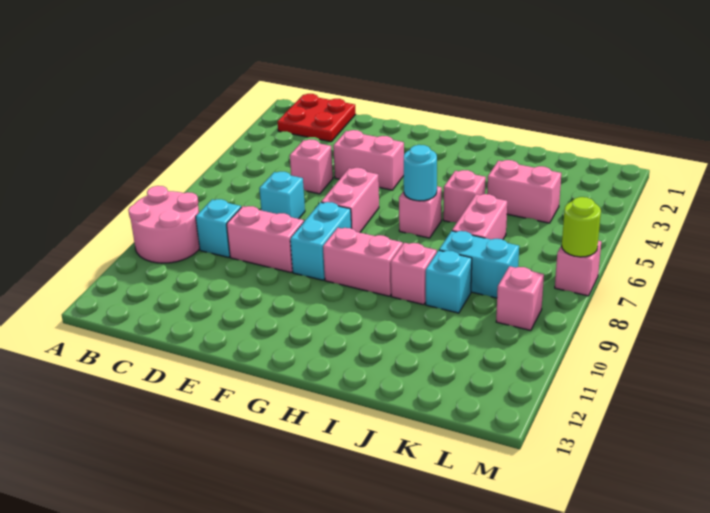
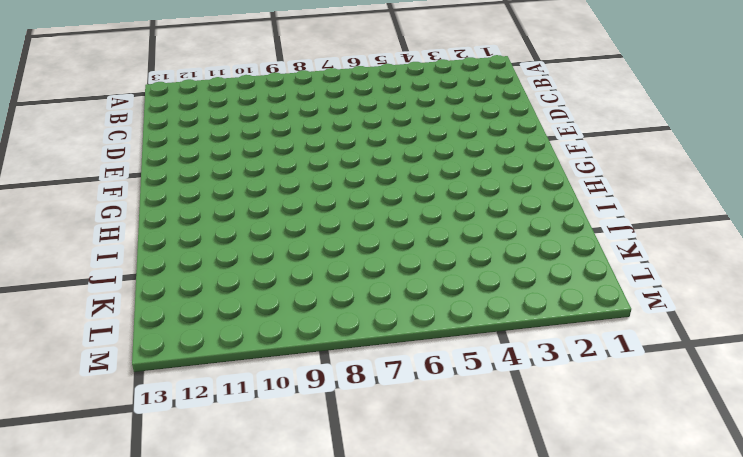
none -> pink 2x2 round brick [128,186,200,263]
none -> red 2x2 plate [277,94,356,142]
none -> cyan 1x1 brick [196,199,241,257]

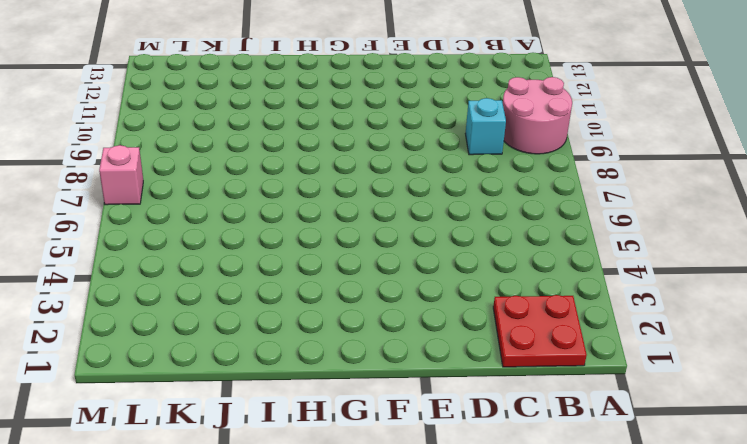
none -> pink 1x1 brick [290,139,333,194]
none -> cyan 1x1 brick [259,172,305,219]
none -> pink 1x2 brick [227,206,304,272]

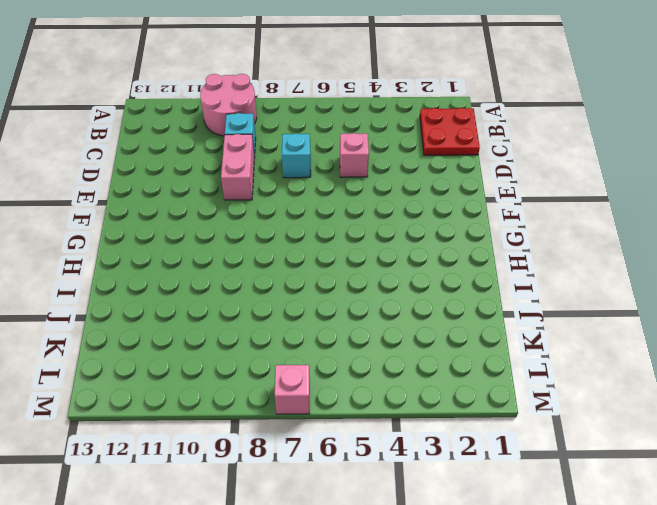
none -> pink 1x2 brick [333,130,404,190]
none -> pink 1x2 brick [321,168,379,233]
none -> cyan 1x2 brick [290,202,351,280]

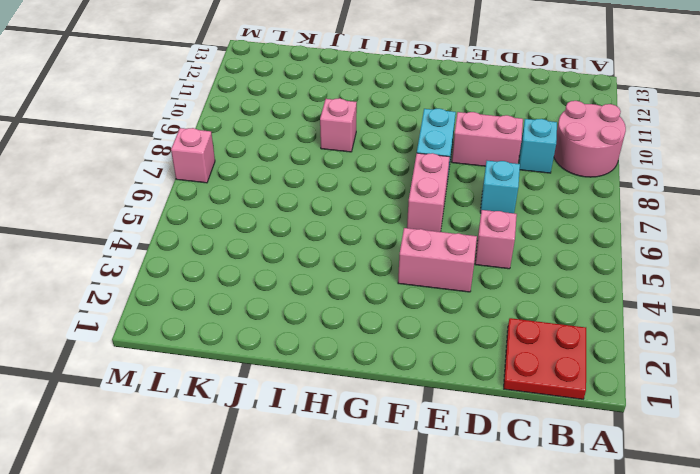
none -> pink 1x2 brick [323,228,403,296]
none -> pink 1x1 brick [399,186,442,238]
none -> pink 1x1 brick [443,170,486,222]

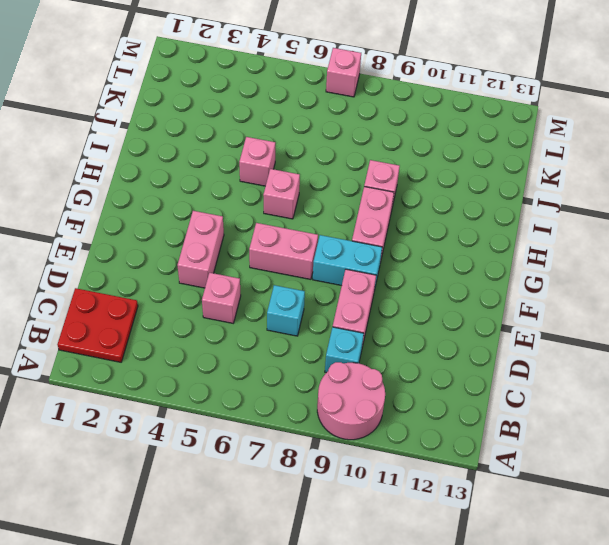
none -> pink 1x2 brick [487,160,561,223]
none -> pink 1x2 brick [452,194,507,240]
none -> cyan 1x2 brick [439,231,519,298]

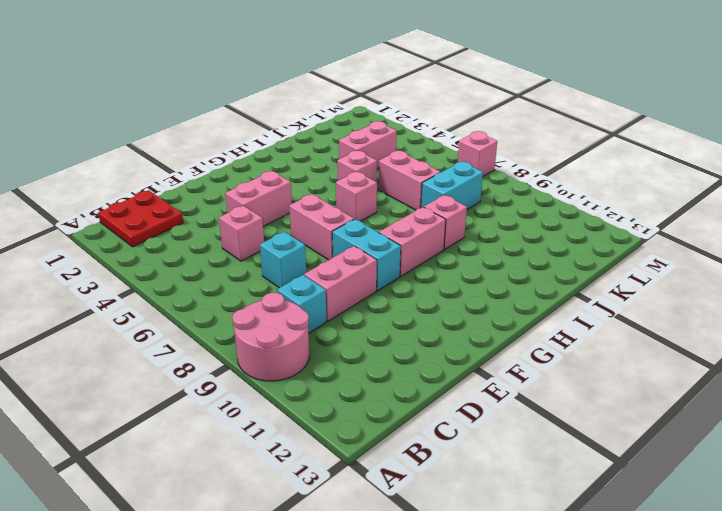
none -> cyan 1x1 brick [426,250,472,313]
none -> pink 1x1 brick [496,266,544,330]
none -> cyan 1x1 round brick [404,145,437,201]

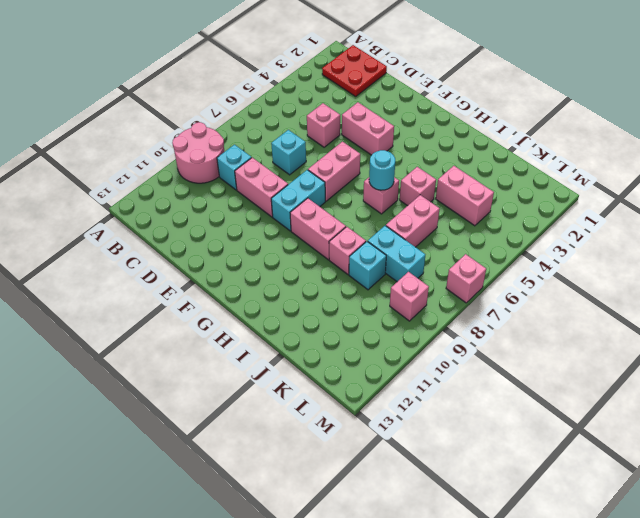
none -> lime 1x1 round brick [562,197,601,257]

